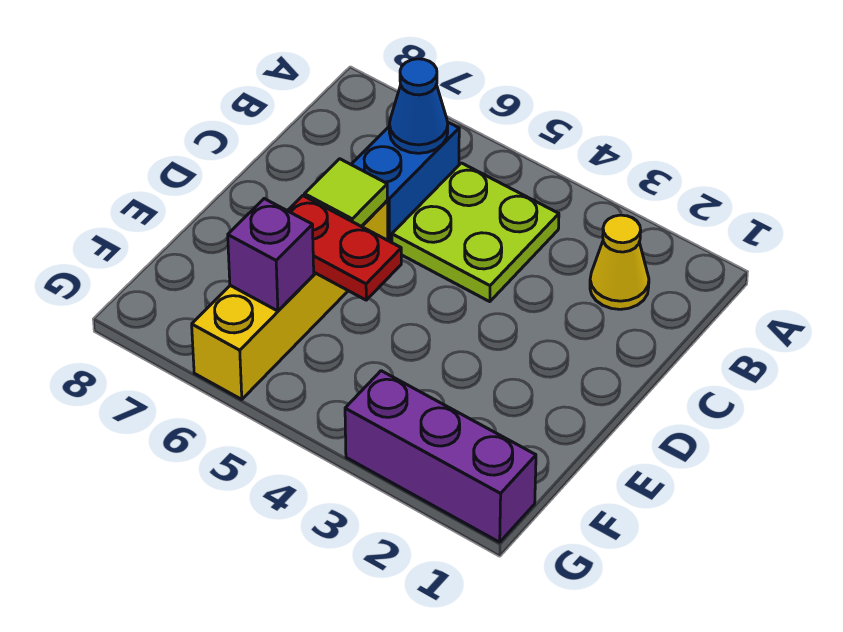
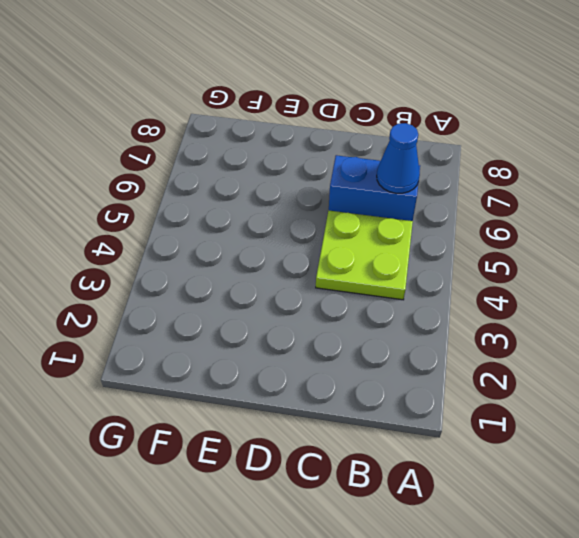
none -> yellow 1x1 cone [590,215,649,309]
none -> yellow 1x4 brick [192,201,388,400]

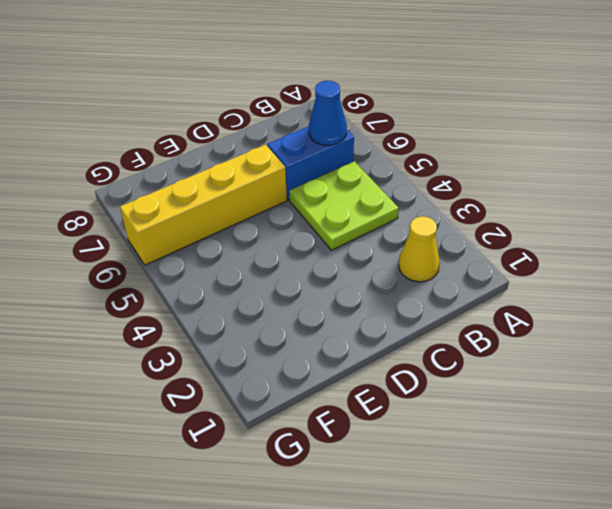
none -> purple 1x3 brick [345,371,536,542]
none -> lime 1x1 tile [304,159,387,226]

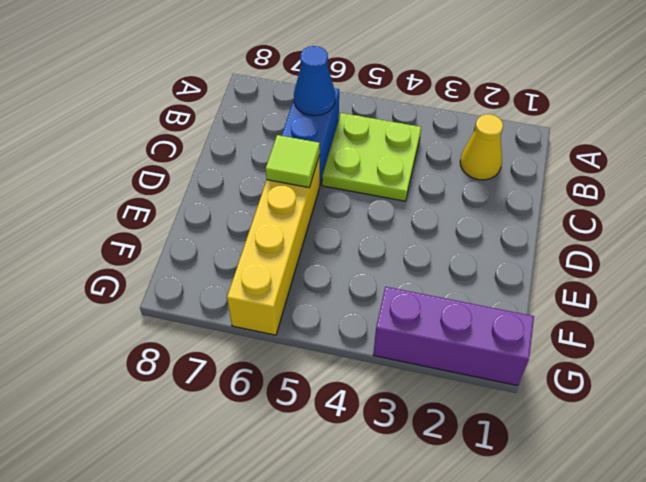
none -> red 1x2 plate [288,196,401,300]
none -> purple 1x1 brick [228,199,314,311]

